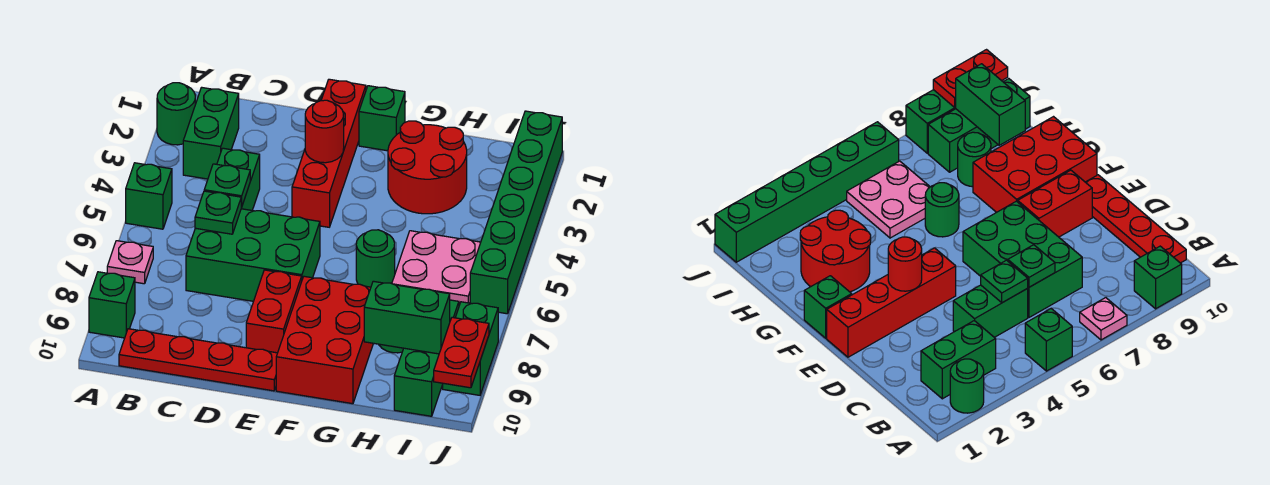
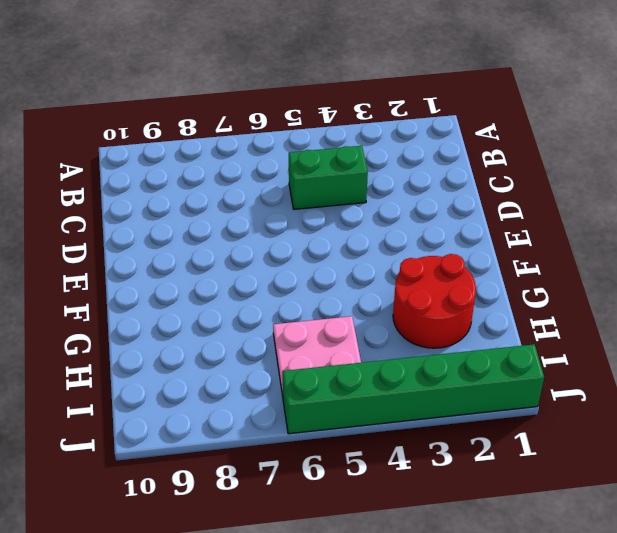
none -> green 1x1 round brick [157,83,195,145]
none -> green 1x1 brick [126,163,172,229]
none -> pink 1x1 plate [107,241,153,284]

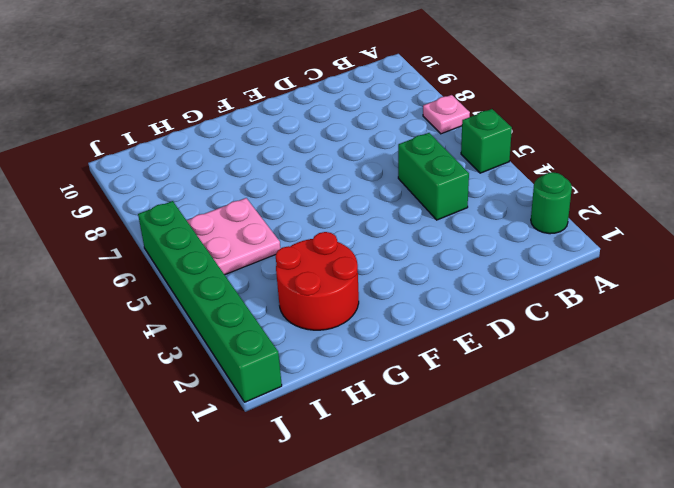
none -> green 1x1 brick [89,272,135,338]
none -> green 1x2 brick [183,87,239,179]
none -> red 1x4 plate [119,329,277,391]

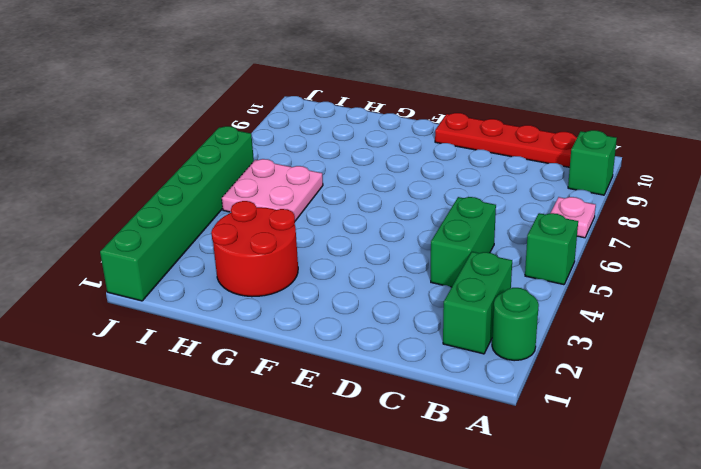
none -> green 2x3 brick [186,209,320,301]
none -> red 1x4 brick [292,79,366,227]
none -> red 1x2 brick [246,270,302,353]

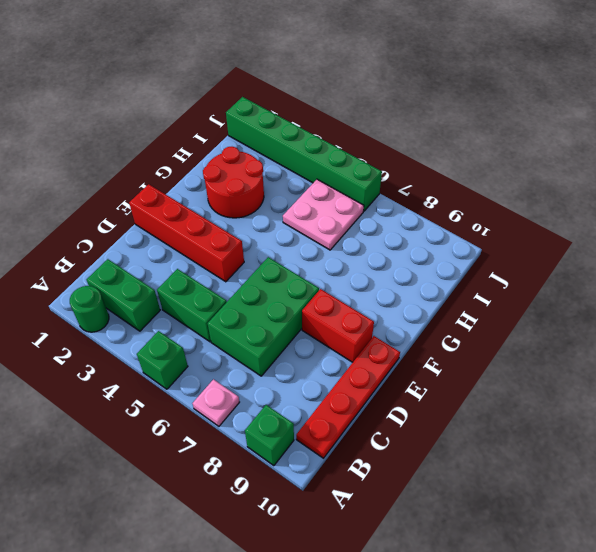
none -> green 1x1 brick [359,86,405,151]
none -> red 2x3 brick [276,276,373,404]
none -> green 1x1 round brick [356,230,395,287]

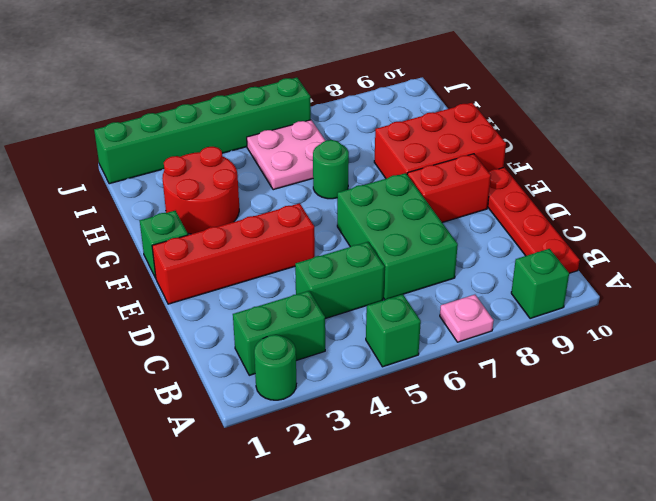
none -> green 1x1 round brick [958,132,991,187]
none -> green 1x3 brick [394,300,459,416]
none -> green 1x2 brick [443,302,498,395]

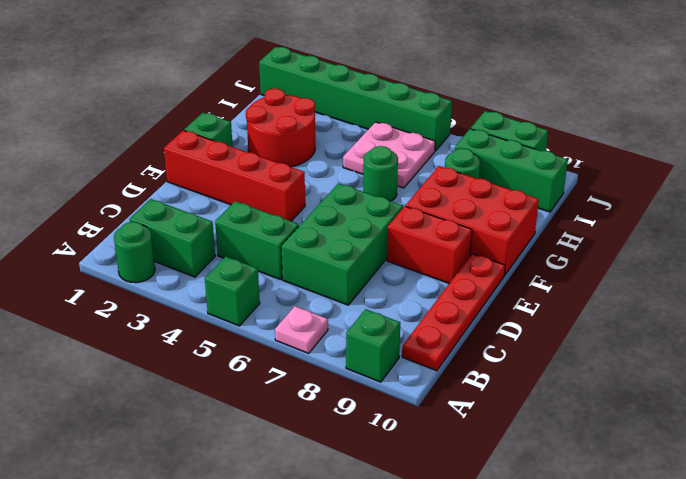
none -> green 1x1 plate [204,164,250,207]
none -> green 1x1 plate [195,191,242,234]
none -> red 1x1 round brick [305,100,344,163]

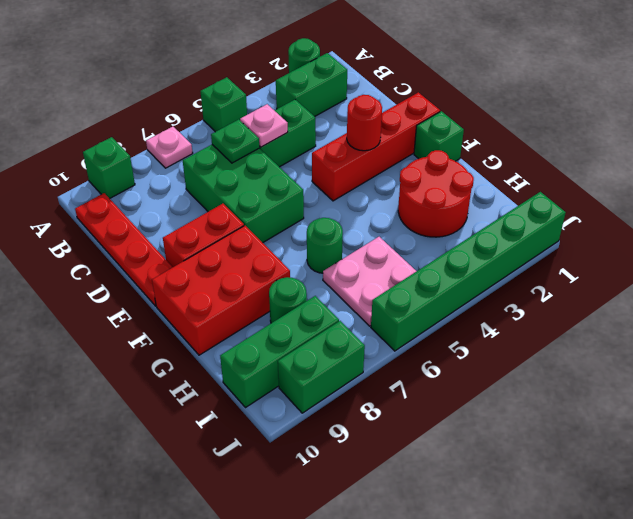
pink 1x1 plate [240,104,288,147] -> green 1x1 plate [204,164,250,207]
none -> green 1x2 brick [364,281,450,354]
none -> red 1x2 plate [434,317,489,388]

